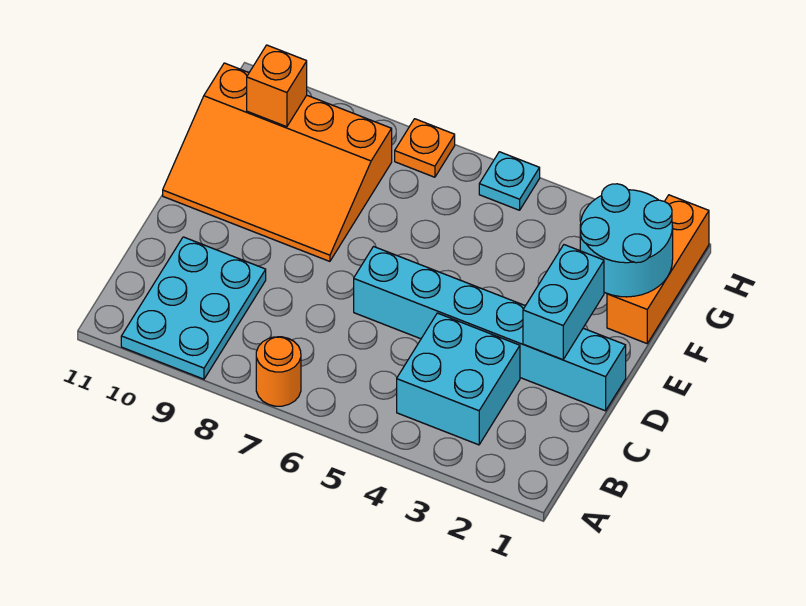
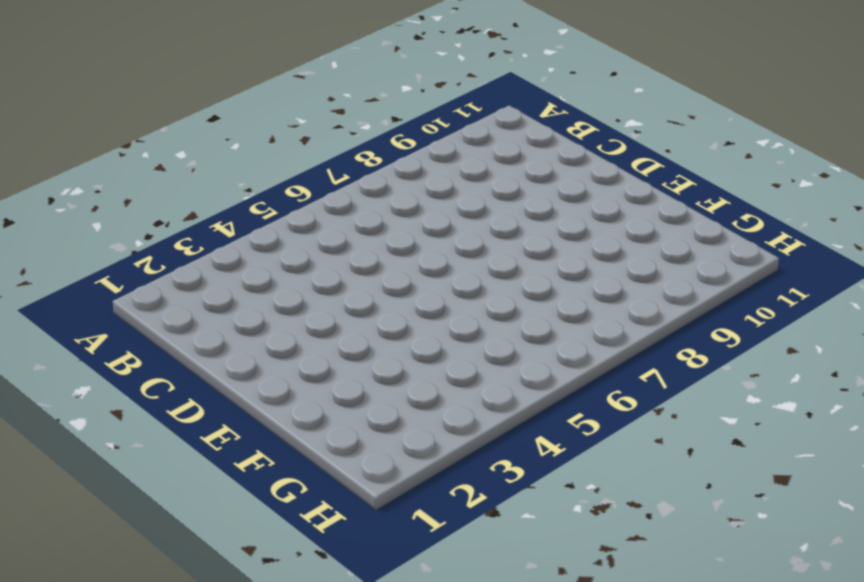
none -> orange 1x1 round brick [256,337,301,406]
none -> cyan 2x3 plate [121,237,266,379]

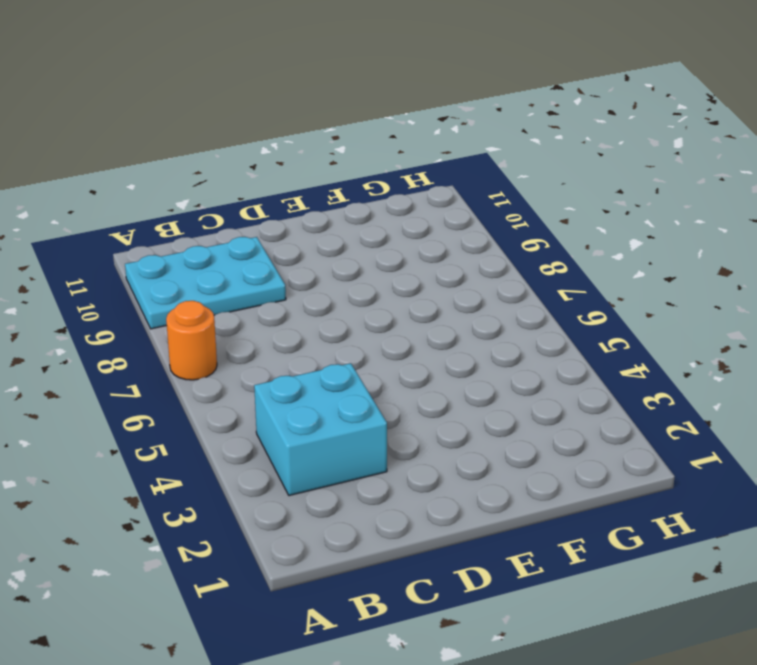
none -> cyan 1x6 brick [354,247,626,411]
none -> orange 3x4 slope [163,63,392,261]

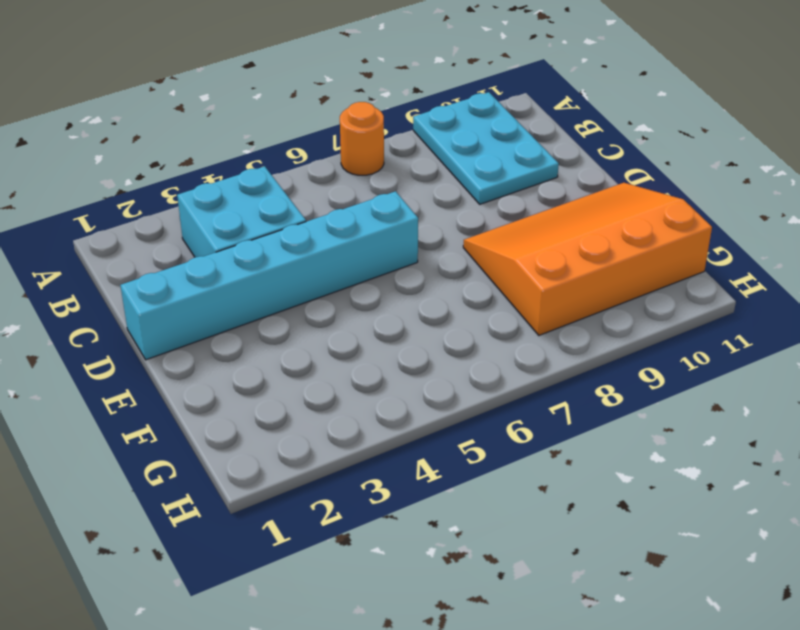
none -> orange 1x3 brick [607,195,709,343]
none -> cyan 1x1 plate [479,152,540,210]

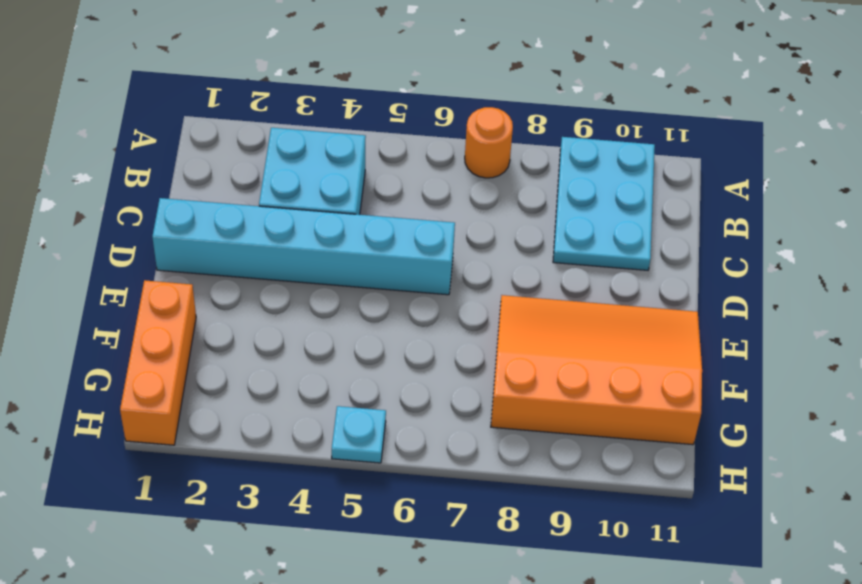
none -> orange 1x1 plate [395,119,455,177]
none -> cyan 1x2 brick [523,245,604,360]

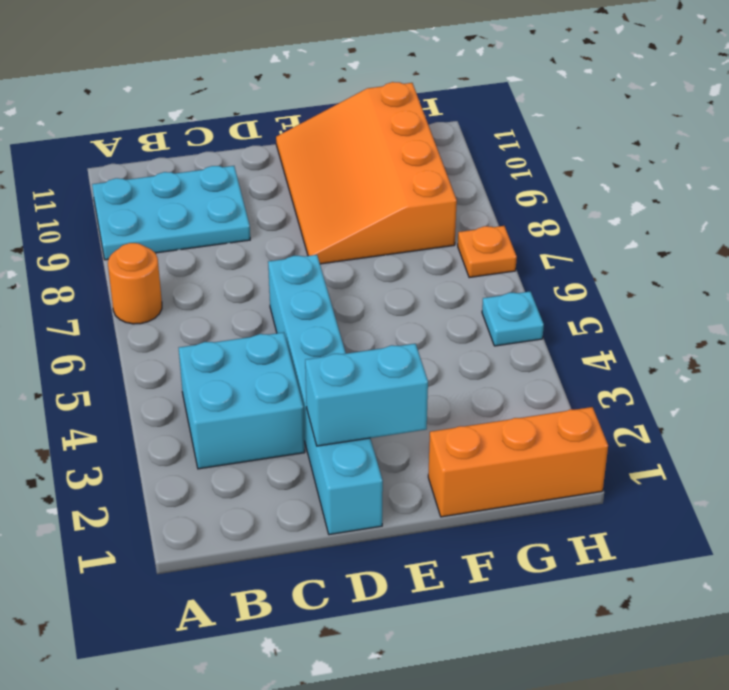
none -> cyan 2x2 round brick [580,184,673,297]
none -> orange 1x1 brick [247,45,307,127]

